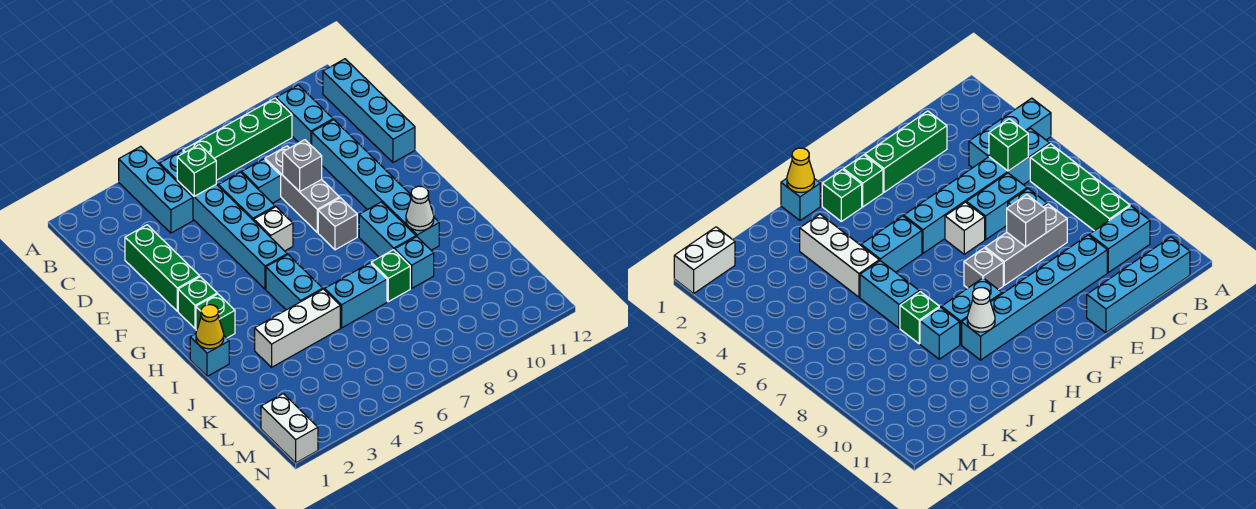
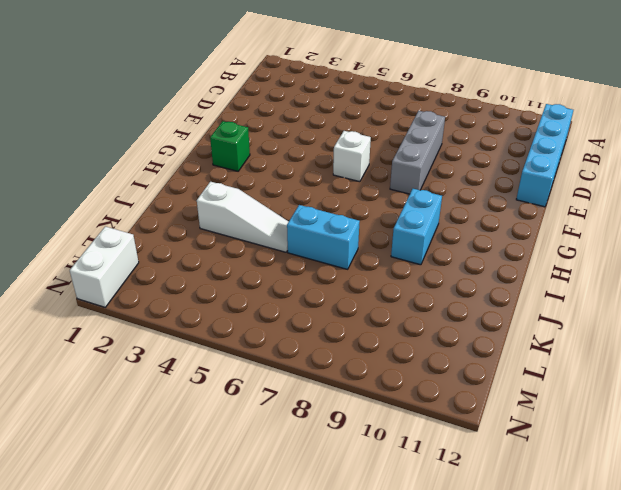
white 1x3 slope [197,182,289,252] -> white 1x3 brick [255,289,340,367]
none -> cyan 1x3 brick [119,147,193,233]
none -> cyan 1x6 brick [160,151,287,289]
none -> green 1x4 brick [183,98,292,180]

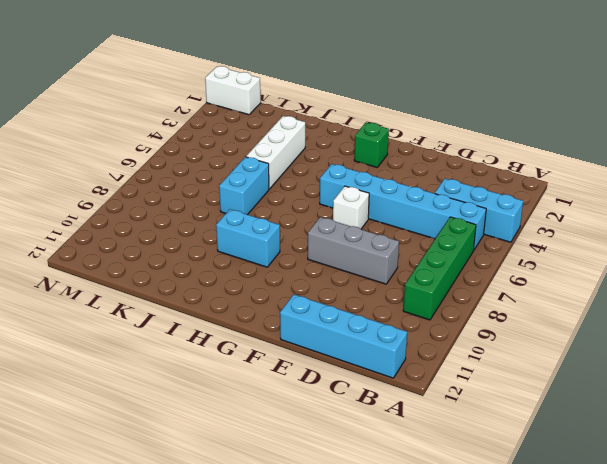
none -> cyan 1x2 brick [276,85,333,146]
none -> green 1x3 brick [125,225,200,311]
none -> cyan 1x2 brick [218,172,275,221]

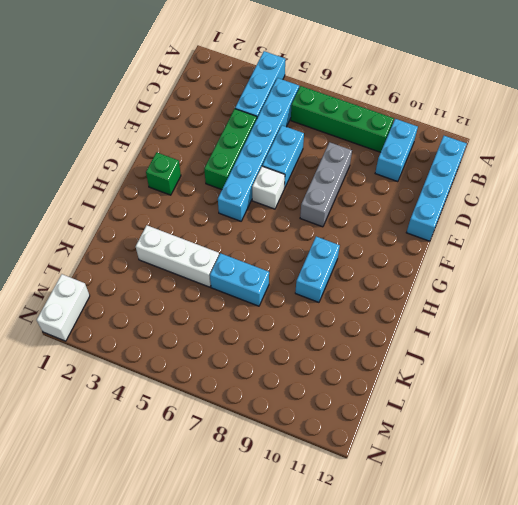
green 1x3 brick [204,109,257,190] -> green 1x3 brick moved to [125,225,200,311]
none -> cyan 1x1 brick [242,159,281,203]
none -> cyan 1x6 brick [312,120,439,250]
none -> grey 1x1 brick [318,198,357,250]

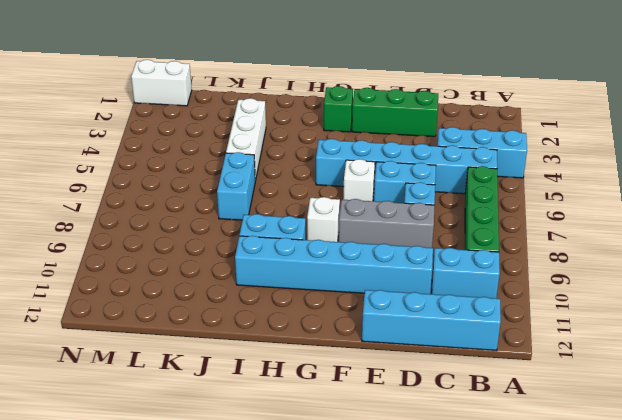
white 1x1 brick [307,197,340,242] -> grey 1x1 brick [318,198,357,250]
none -> green 1x1 brick [196,294,235,338]
none -> cyan 1x2 brick [266,255,323,310]
none -> cyan 1x1 brick [190,334,229,376]

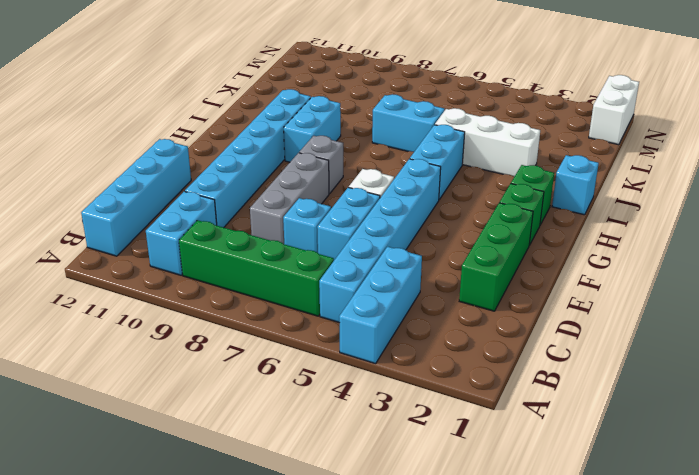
none -> green 1x1 brick [371,250,410,302]
none -> cyan 1x1 brick [395,237,434,288]
none -> green 1x1 brick [177,144,216,196]

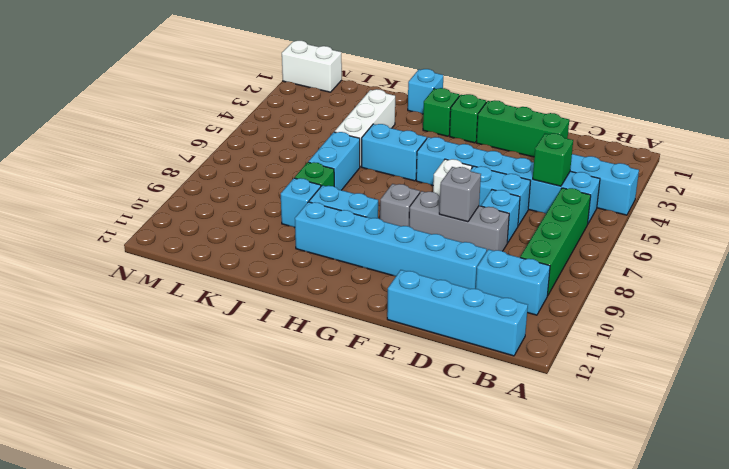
none -> yellow 1x1 cone [196,305,224,349]
none -> white 1x1 cone [406,186,434,231]

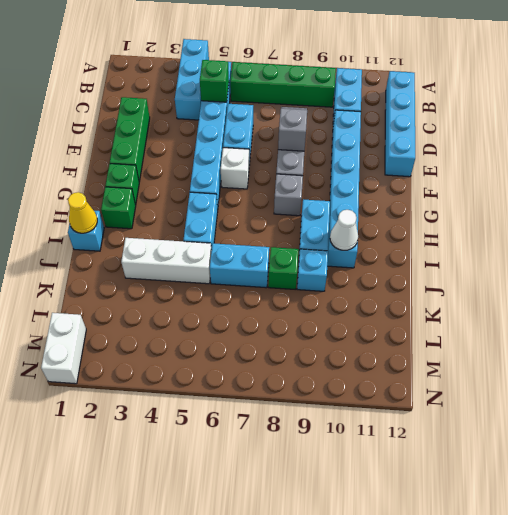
none -> cyan 1x1 brick [242,159,281,203]

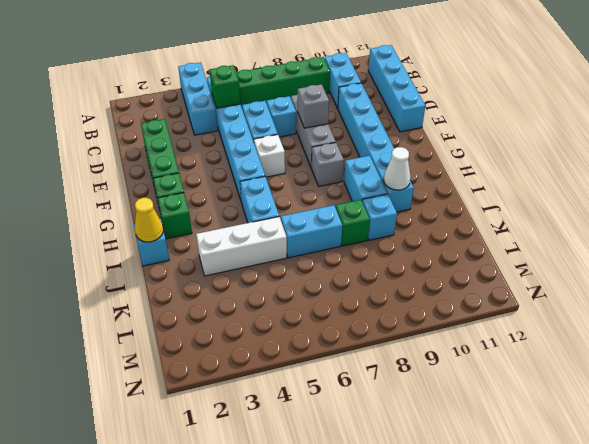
none -> white 1x2 brick [261,394,318,463]

